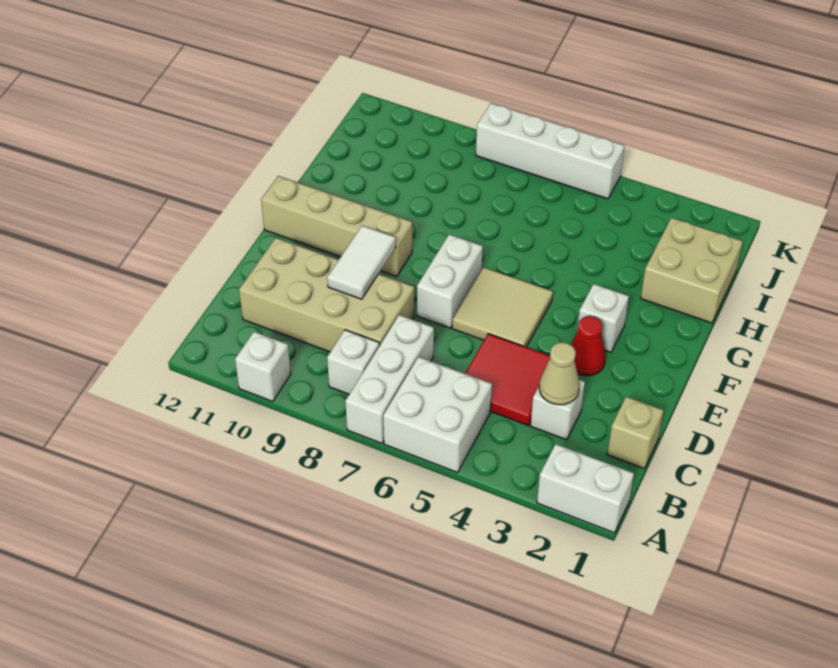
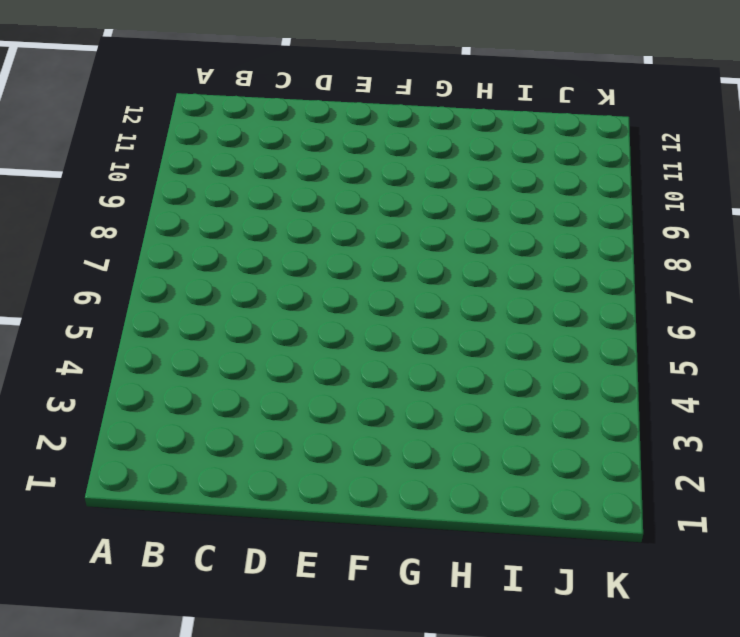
none -> white 1x2 brick [537,444,634,533]
none -> white 2x2 brick [383,357,492,472]
none -> white 1x3 brick [345,315,434,443]

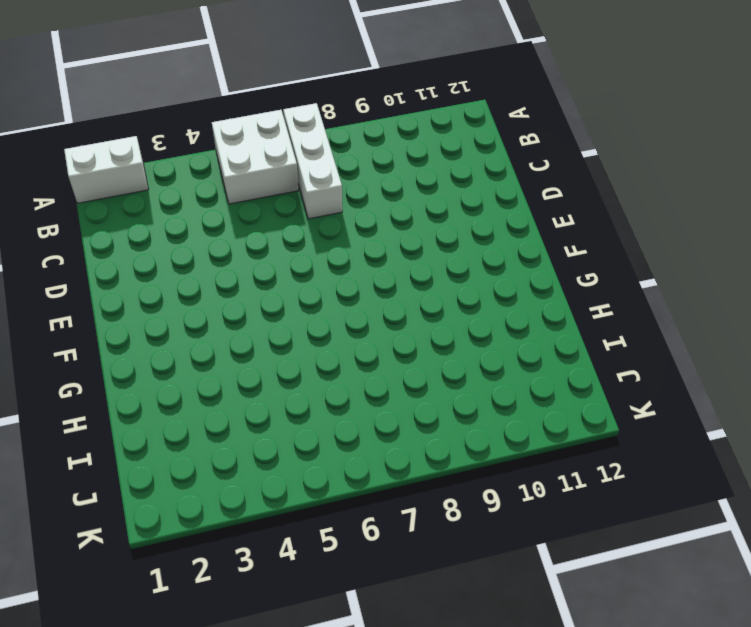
none -> white 1x1 brick [235,332,291,401]
none -> white 1x1 brick [327,330,380,394]
none -> tan 1x1 brick [607,397,664,468]

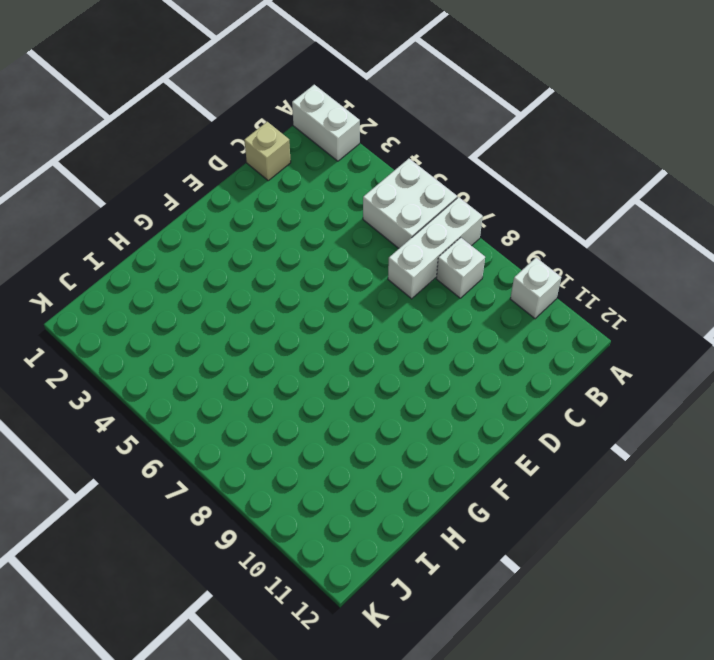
none -> white 1x1 brick [531,380,585,440]
none -> red 2x2 tile [465,334,550,426]
none -> tan 2x4 brick [239,238,414,352]

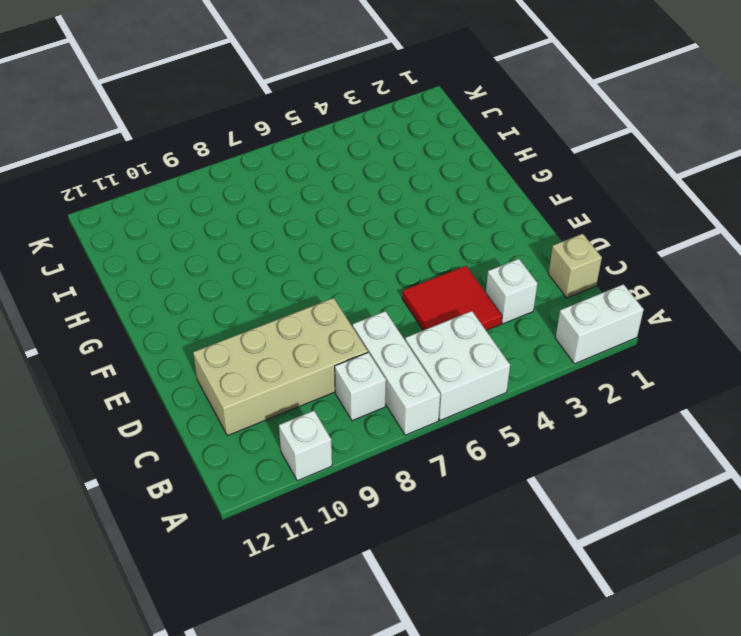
none -> red 1x1 cone [571,316,606,376]
none -> tan 2x2 tile [452,267,553,347]
none -> white 1x2 brick [417,234,483,328]

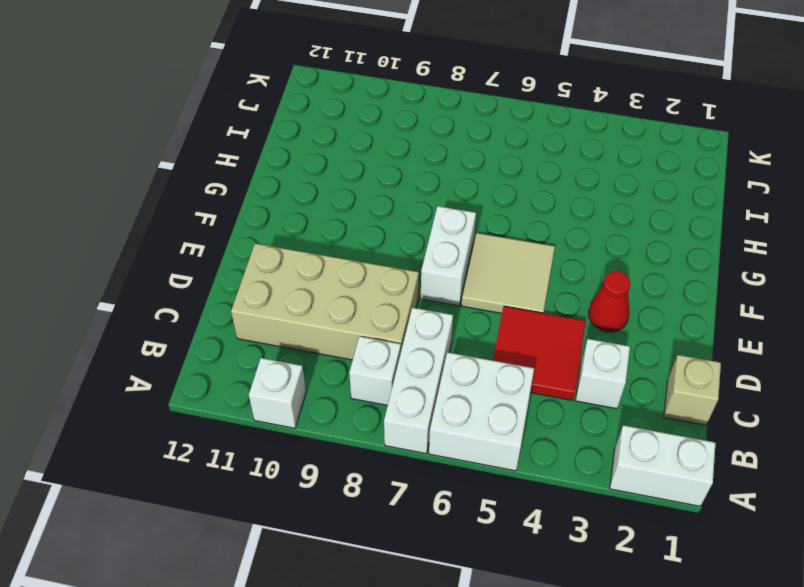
none -> white 1x1 brick [577,284,629,352]
none -> tan 1x4 brick [261,176,412,277]
none -> tan 2x2 brick [641,218,743,323]

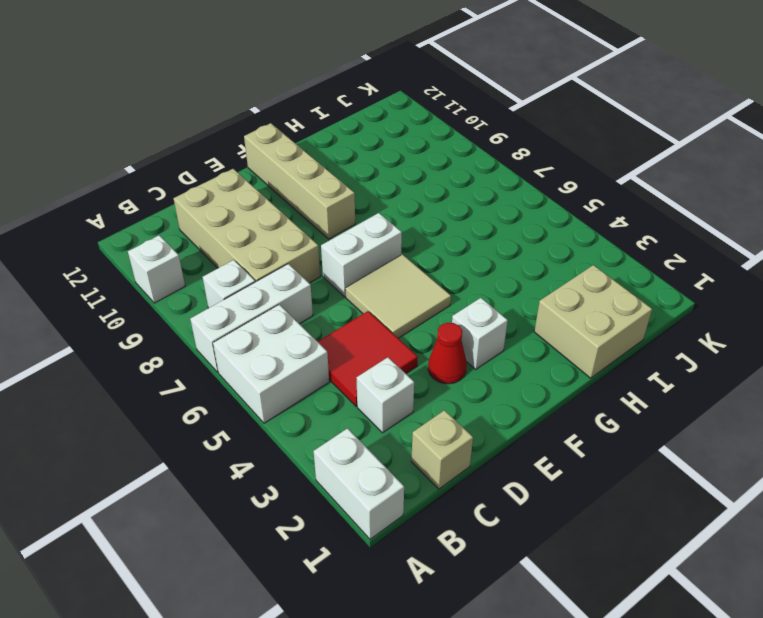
none -> white 1x4 brick [476,103,625,199]
none -> tan 1x1 cone [539,342,580,405]
none -> white 1x2 tile [327,225,396,299]

